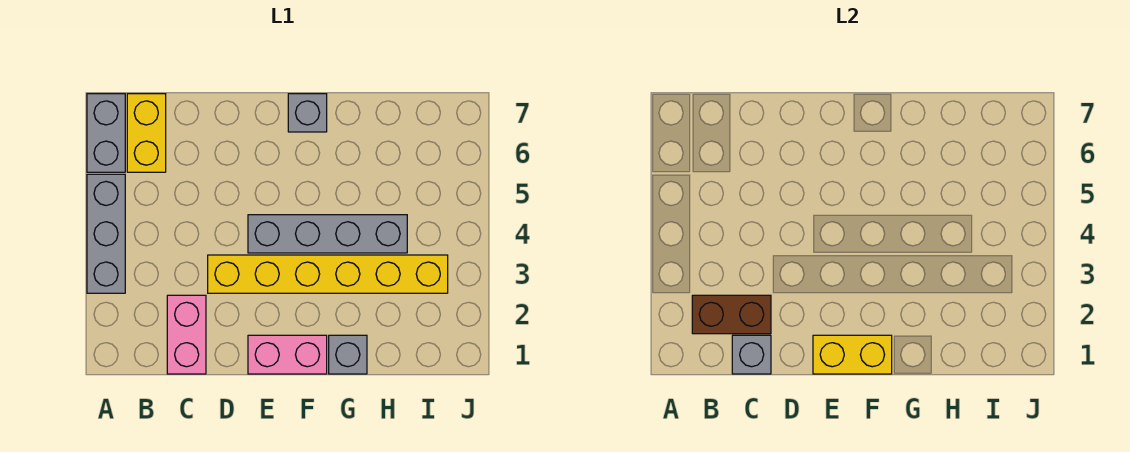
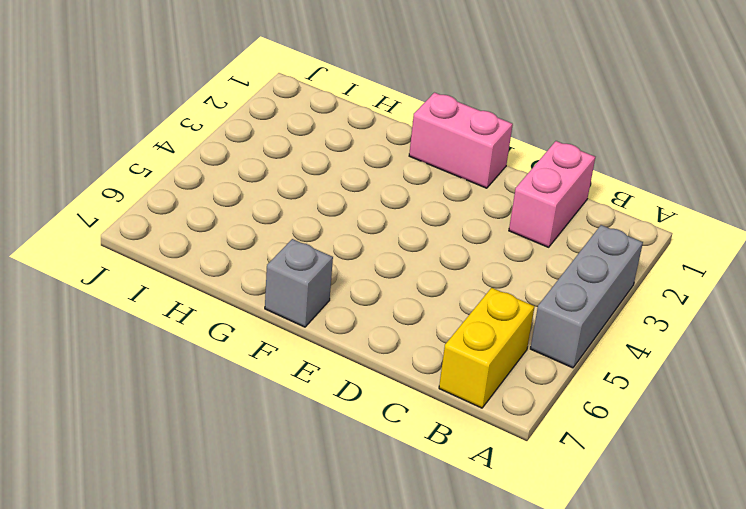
none -> grey 1x2 brick [87,94,125,172]
none -> yellow 1x6 brick [208,255,448,293]
none -> grey 1x4 brick [248,215,407,253]

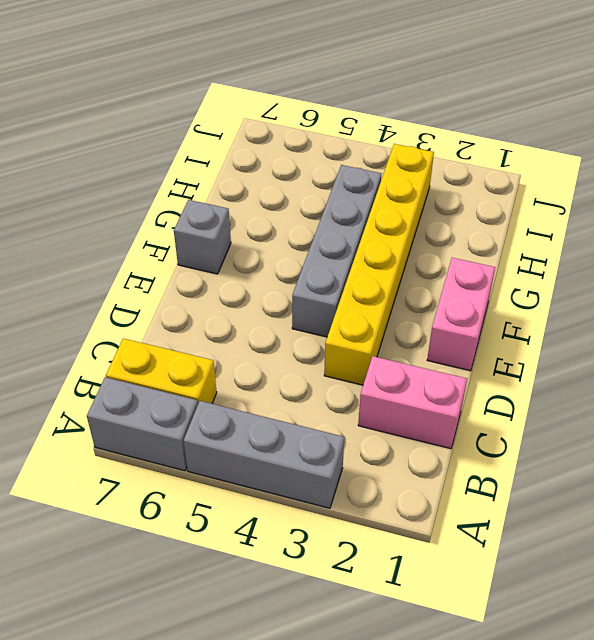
none -> grey 1x1 brick [329,335,367,374]
none -> brown 1x2 brick [692,295,771,334]
none -> grey 1x1 brick [732,335,771,374]

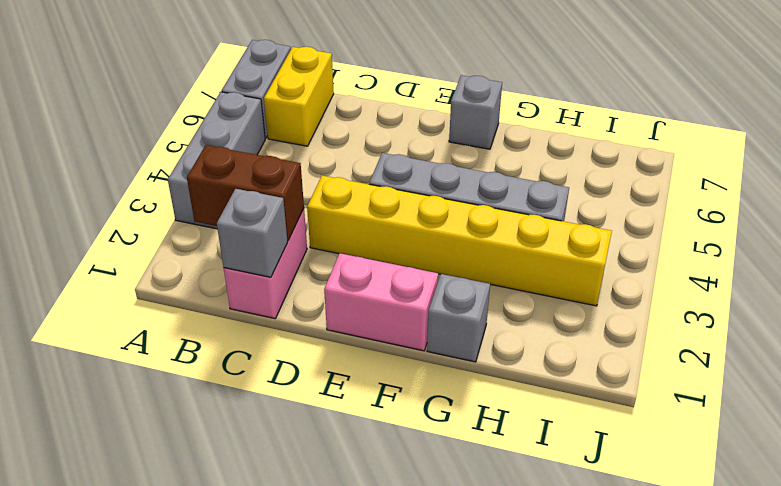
none -> yellow 1x2 brick [813,335,892,374]

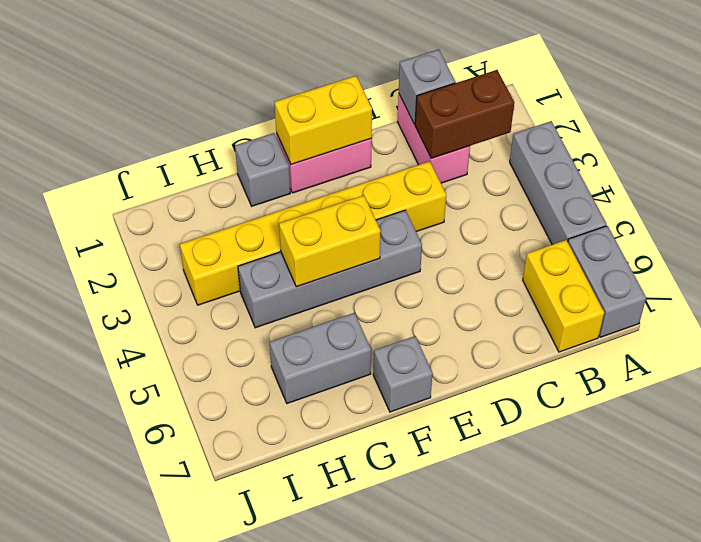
yellow 1x2 brick [279,195,381,287] -> none
grey 1x2 brick [270,313,371,404] -> none

